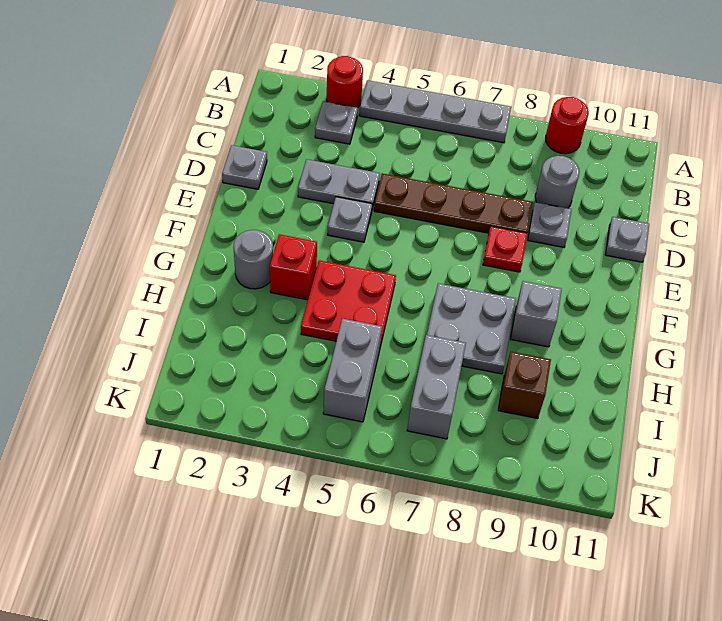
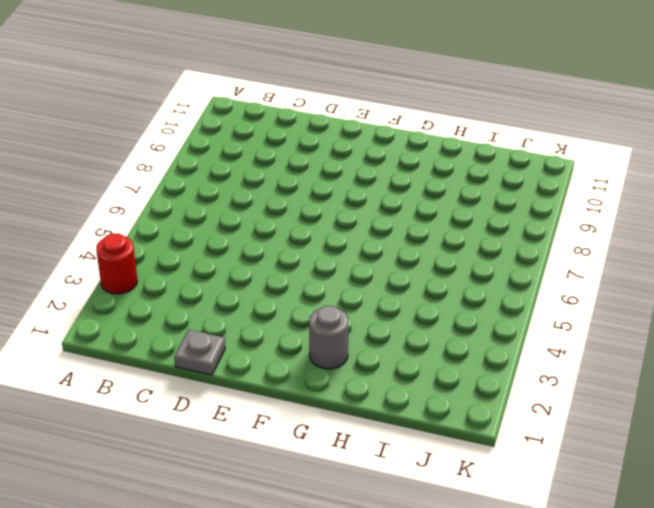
none -> grey 1x4 plate [359,80,511,143]
none -> red 1x1 round brick [546,97,589,154]
none -> grey 1x1 plate [315,101,358,144]

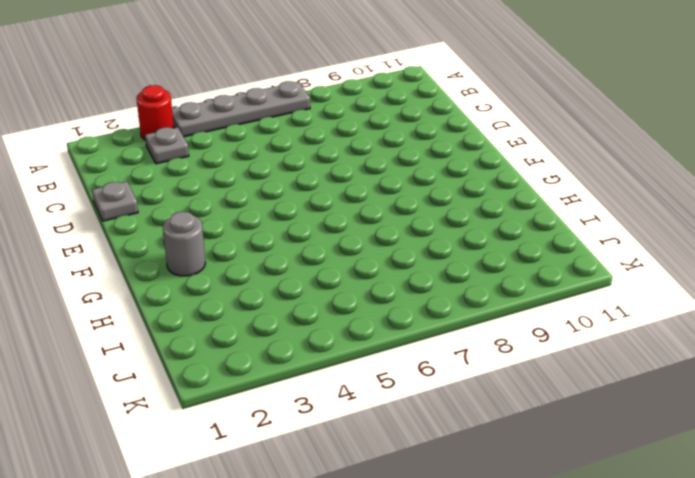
none -> red 1x1 round brick [546,97,589,154]
none -> grey 1x1 round brick [535,156,579,208]
none -> grey 1x2 plate [298,159,380,209]

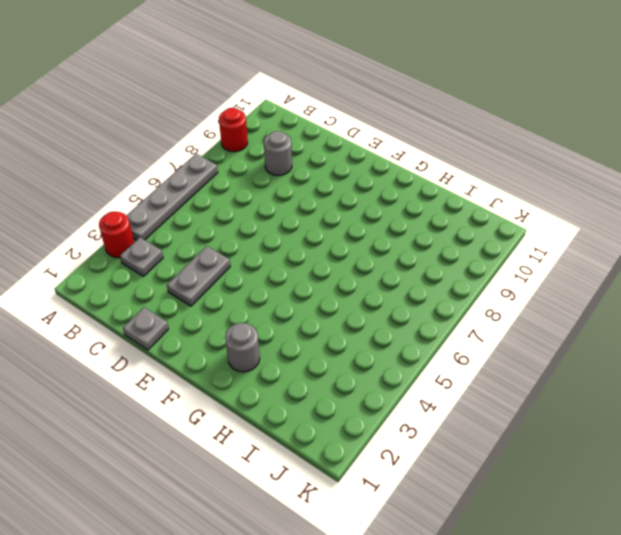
none -> brown 1x4 plate [374,174,533,233]
none -> grey 1x1 plate [528,202,572,247]
none -> grey 1x1 plate [606,217,649,262]

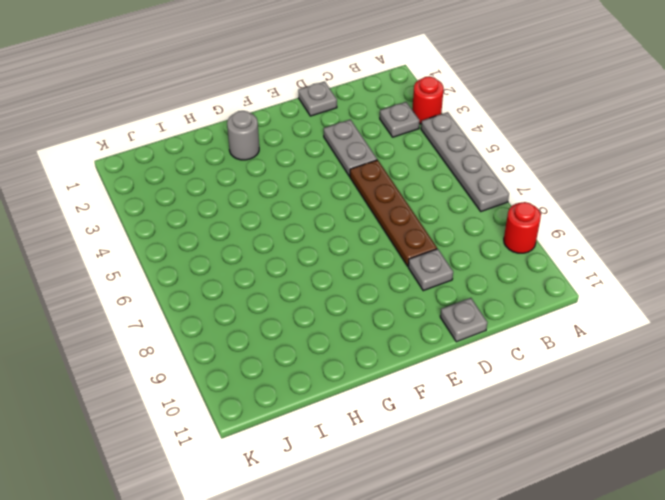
none -> grey 1x1 round brick [535,156,579,208]
none -> grey 1x1 plate [328,197,372,242]
none -> red 1x1 plate [483,226,527,272]

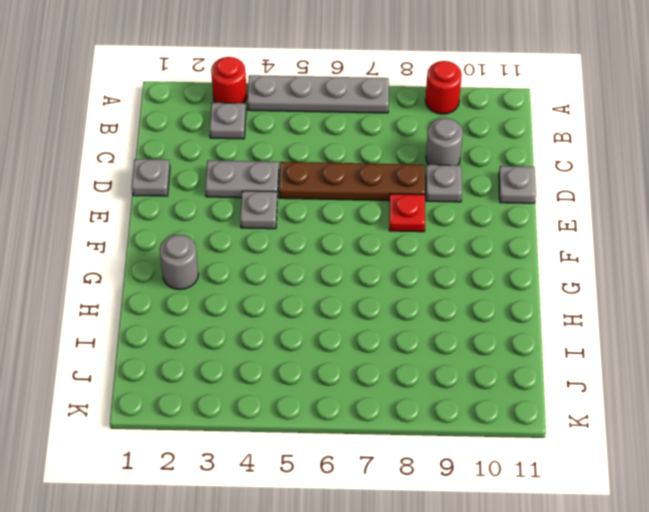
none -> red 1x1 brick [270,234,317,300]
none -> red 2x2 plate [301,260,396,347]
none -> grey 2x2 plate [427,283,516,374]

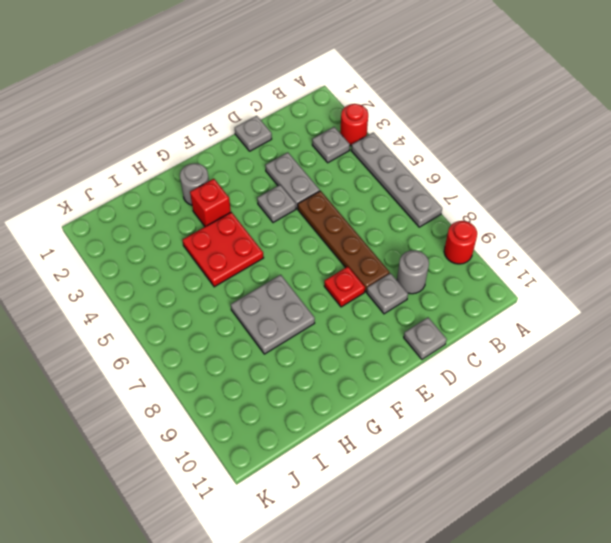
none -> grey 1x1 brick [511,281,562,347]
none -> grey 1x2 brick [323,319,382,422]
none -> grey 1x2 brick [407,335,466,439]

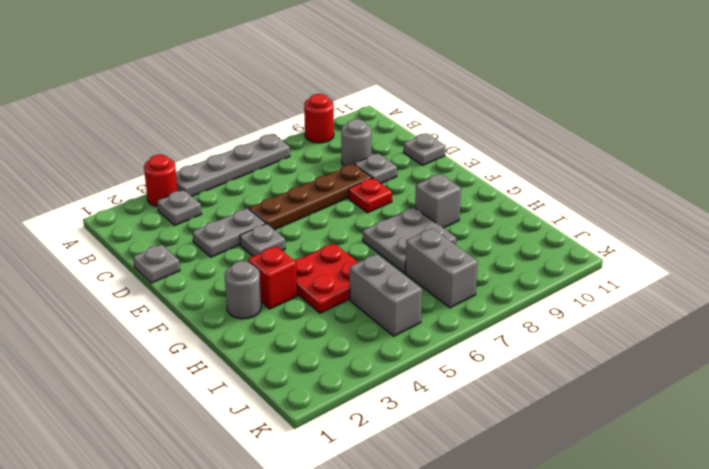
none -> brown 1x1 brick [498,352,551,419]

